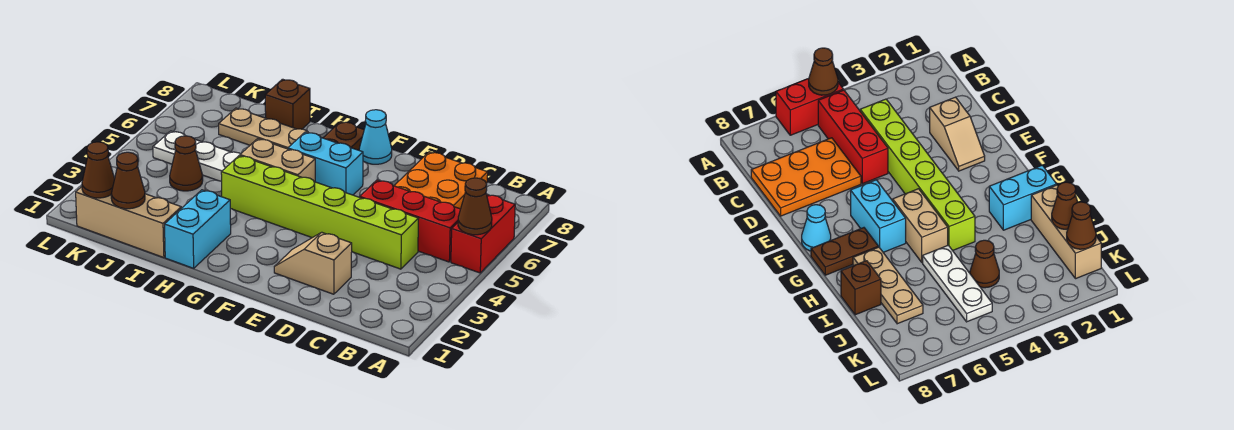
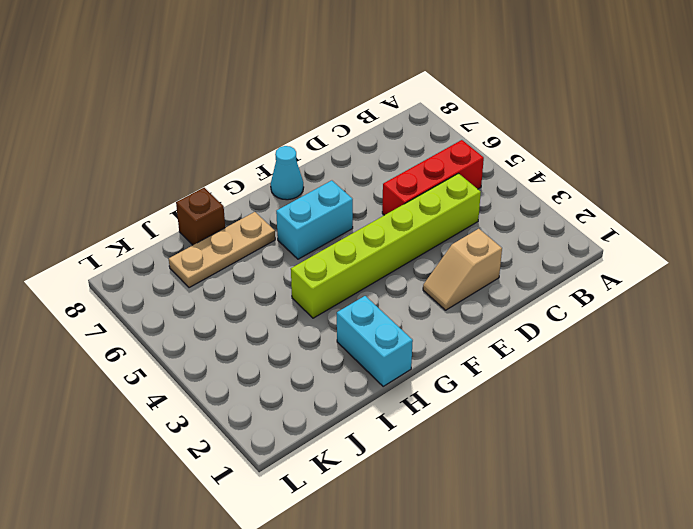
none -> red 1x2 brick [451,195,515,273]
none -> orange 2x3 plate [394,152,488,209]
none -> tan 1x2 brick [240,139,315,182]

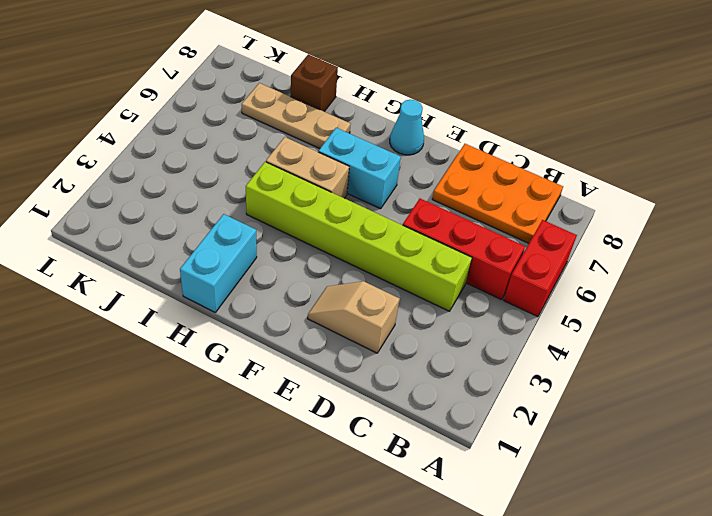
orange 2x3 plate [432,144,563,243] -> orange 2x3 plate turned to [394,152,488,209]
none -> brown 1x2 plate [323,122,364,150]
none -> tan 1x3 brick [76,187,181,258]
none -> white 1x3 plate [153,131,240,182]

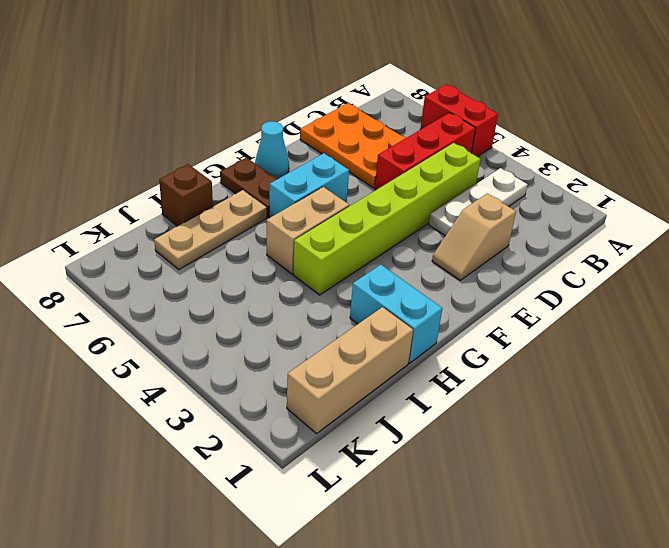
white 1x3 plate [429,168,528,236] -> white 1x3 plate moved to [153,131,240,182]
none -> brown 1x1 cone [170,136,203,191]
none -> brown 1x1 cone [458,178,492,235]
none -> brown 1x1 cone [111,152,145,209]

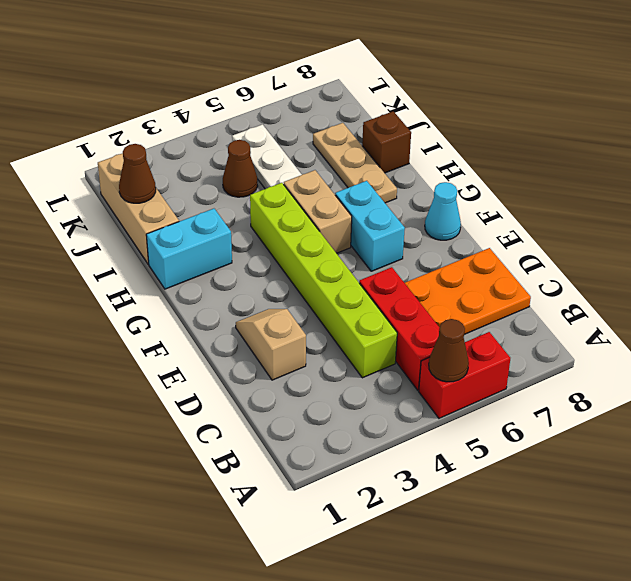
none -> brown 1x2 plate [323,122,364,150]
none -> brown 1x1 cone [82,142,115,198]

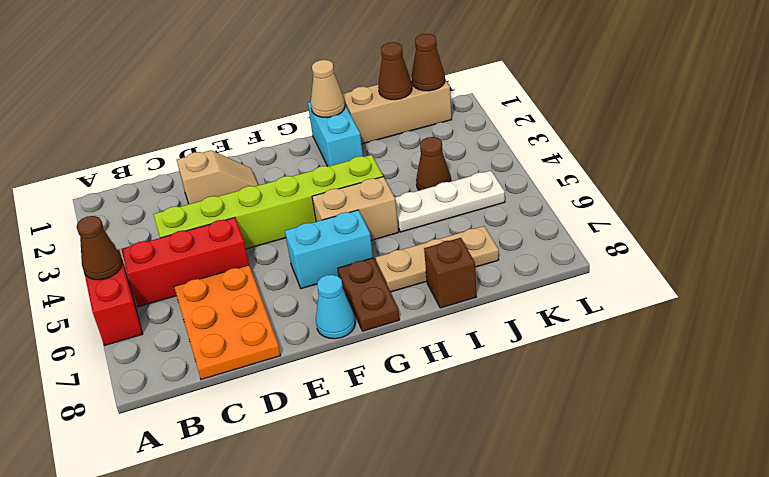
tan 1x1 cone [311,60,345,118] -> none

